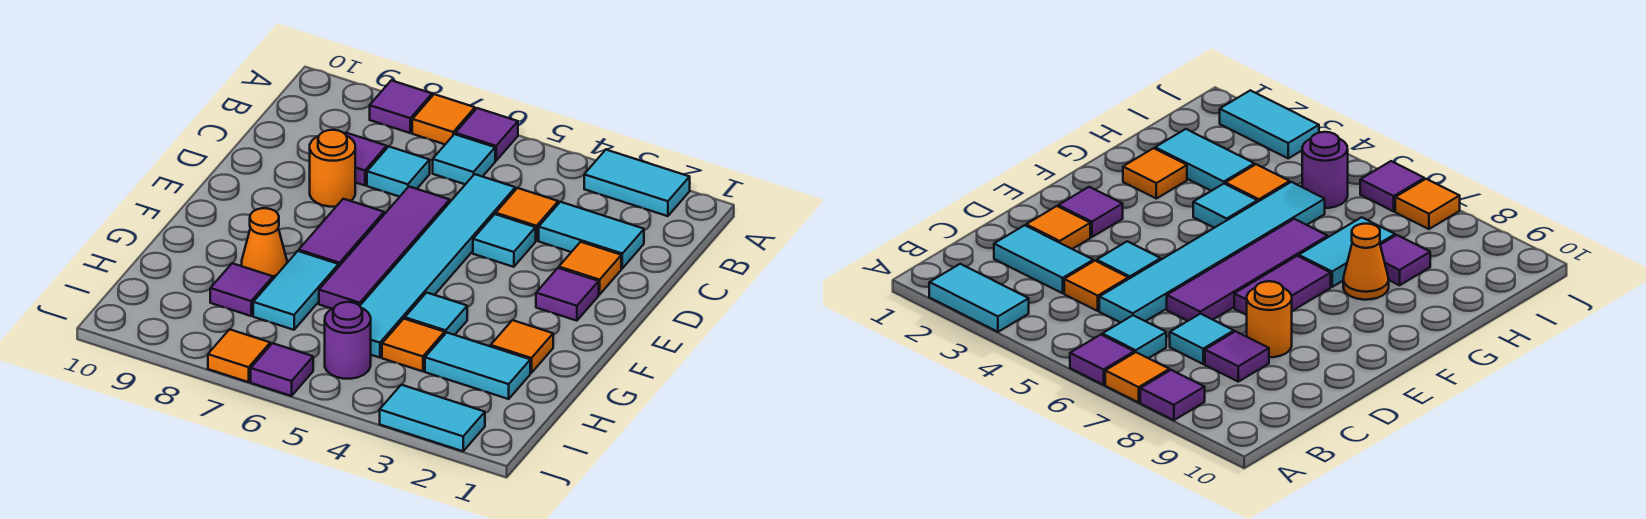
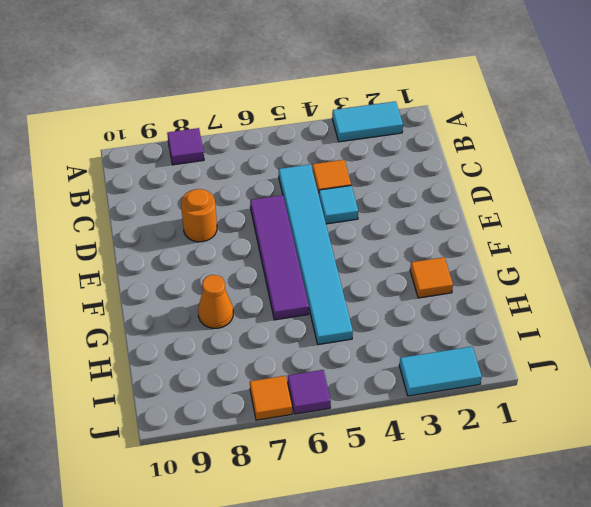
none -> purple 1x1 tile [455,108,518,161]
none -> orange 1x1 tile [412,94,475,144]
none -> cyan 1x1 tile [433,134,495,184]

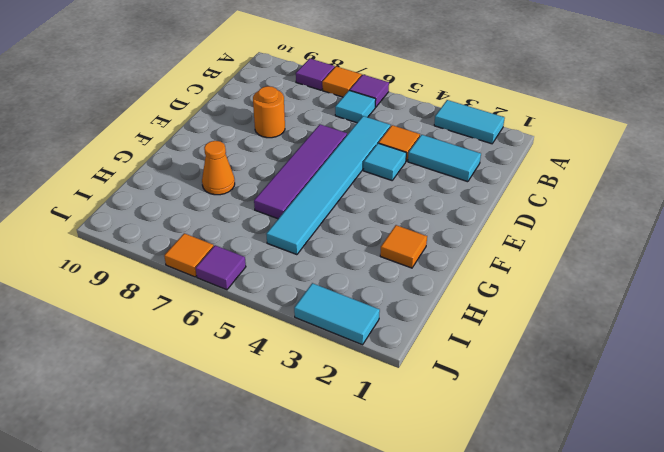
none -> cyan 1x1 tile [367,147,430,197]
none -> purple 1x1 tile [345,133,387,185]
none -> orange 1x1 tile [559,242,621,295]

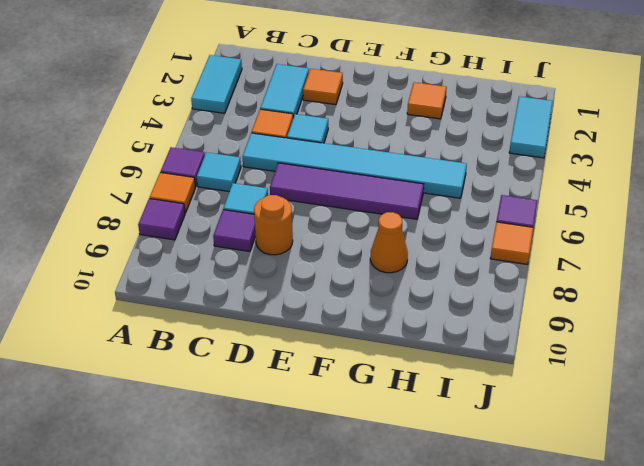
none -> purple 1x1 tile [536,268,599,321]
none -> purple 1x2 tile [299,199,384,266]
none -> cyan 1x1 tile [405,293,467,335]

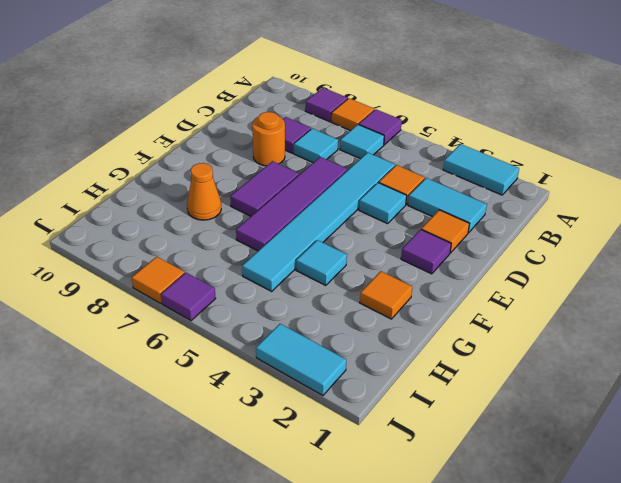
none -> cyan 1x2 tile [253,251,339,330]
none -> cyan 1x2 tile [425,333,530,399]
none -> orange 1x1 tile [382,319,445,371]

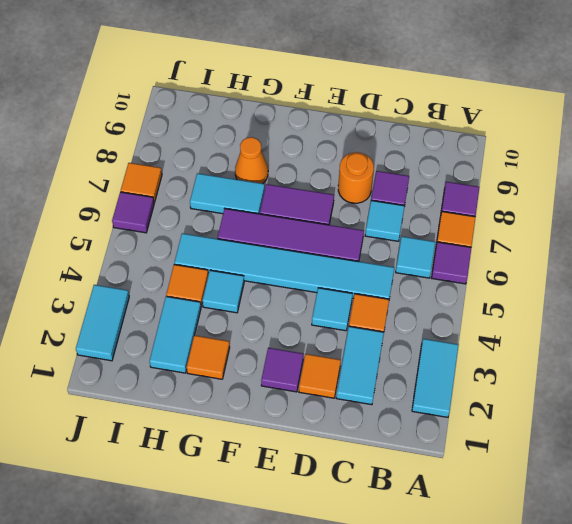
none -> purple 1x1 tile [210,263,273,316]
none -> purple 1x1 round brick [325,302,371,379]

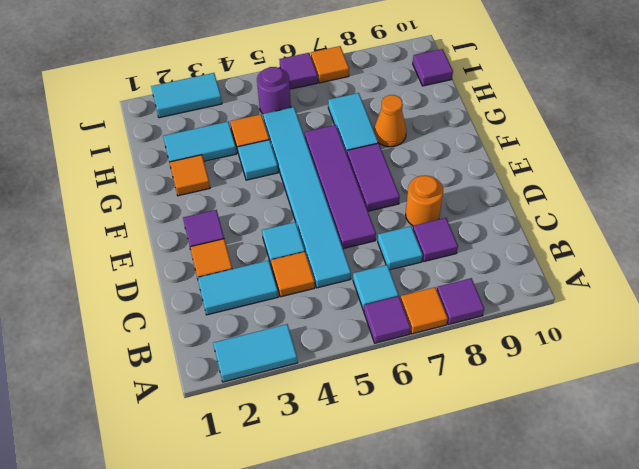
purple 1x1 tile [413,49,453,86] -> purple 1x1 tile moved to [210,263,273,316]

